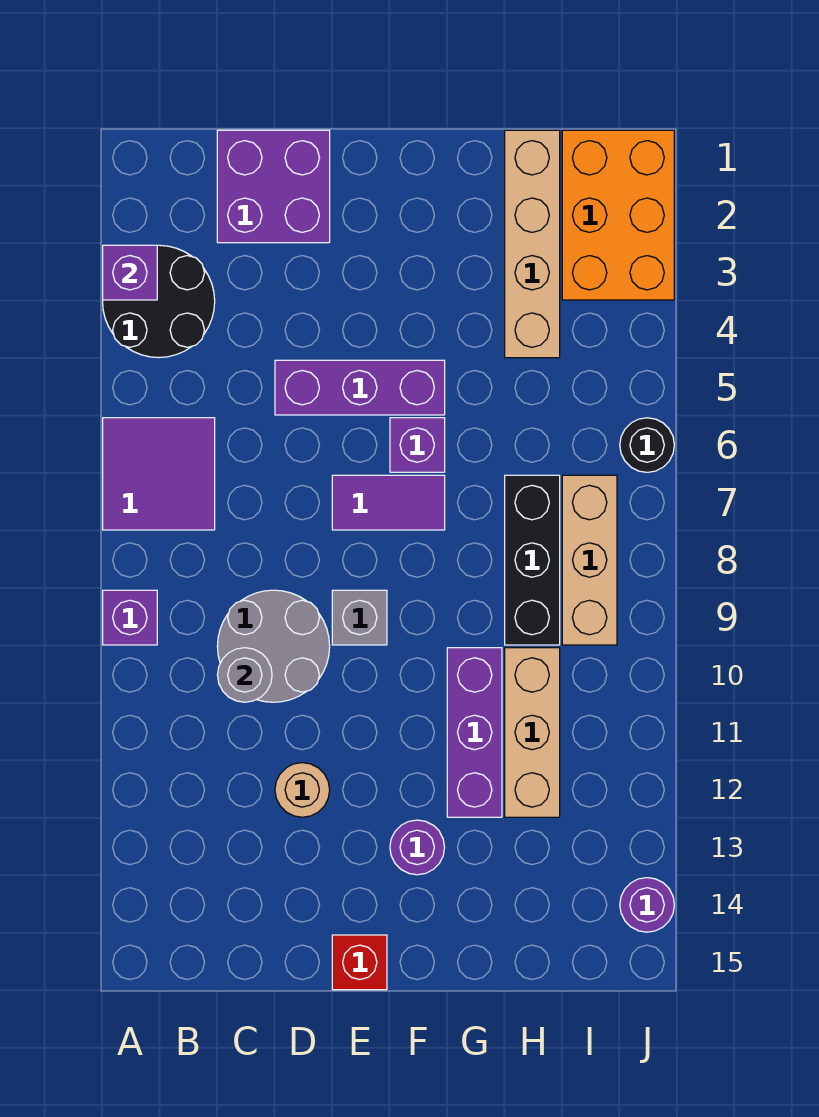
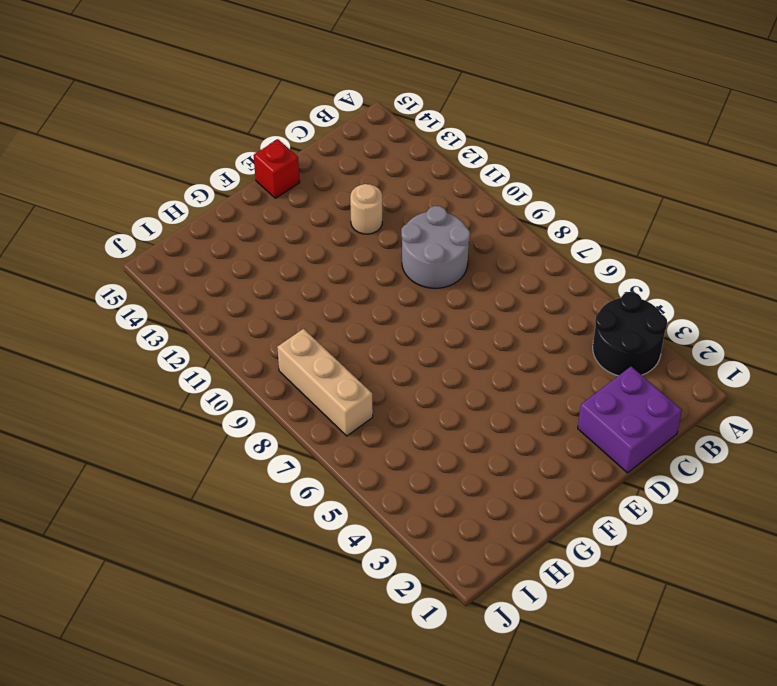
none -> purple 2x2 tile [103,418,215,530]
none -> purple 1x1 brick [103,590,157,645]
none -> purple 1x3 brick [275,360,445,415]

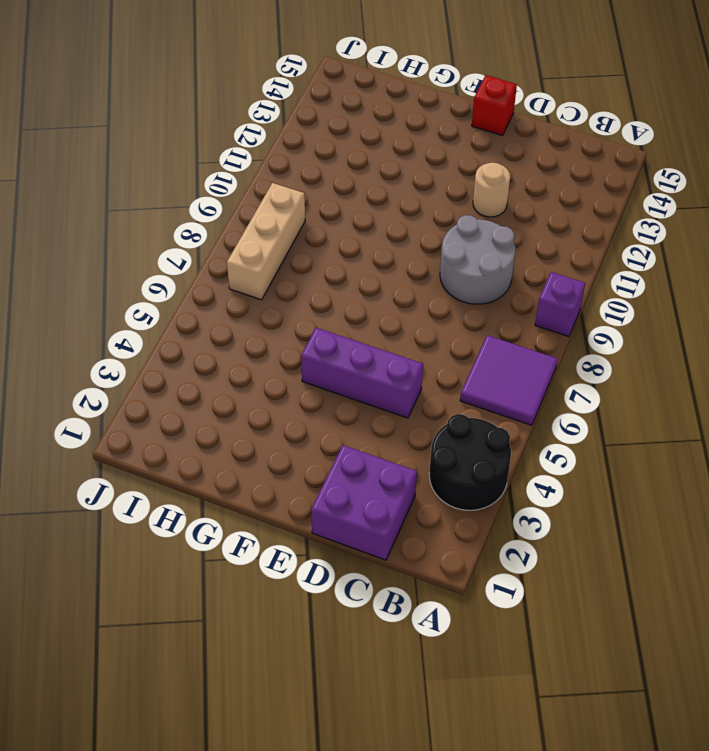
none -> purple 1x2 tile [332,475,445,530]
none -> grey 1x1 brick [332,590,387,645]
none -> purple 1x1 brick [390,418,445,472]

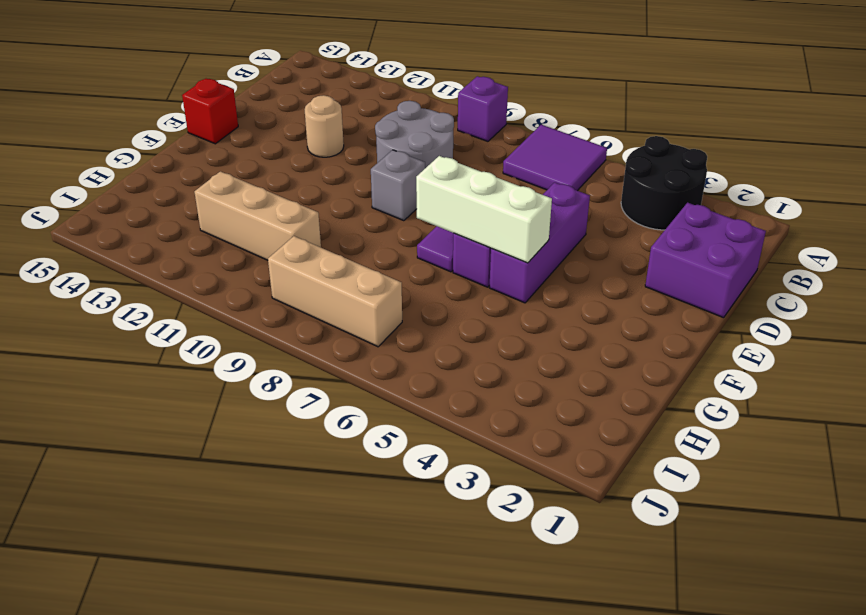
white 1x3 brick [416,156,552,263] -> none
none -> purple 1x1 round brick [390,820,445,875]
none -> purple 1x3 brick [447,648,502,817]
none -> tan 1x4 brick [505,130,560,358]

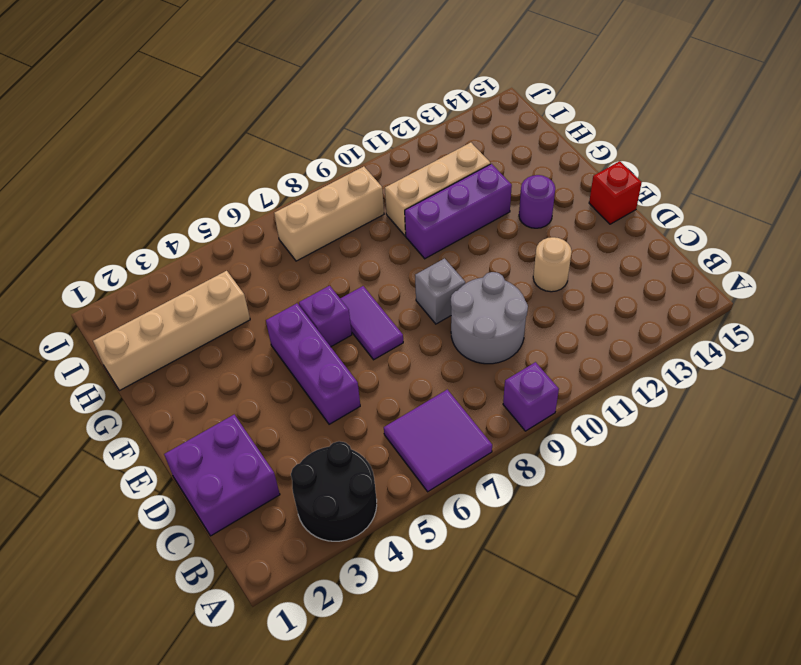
none -> black 1x3 brick [505,475,560,645]
none -> orange 2x3 brick [562,130,674,300]
none -> black 1x1 round brick [620,418,674,472]

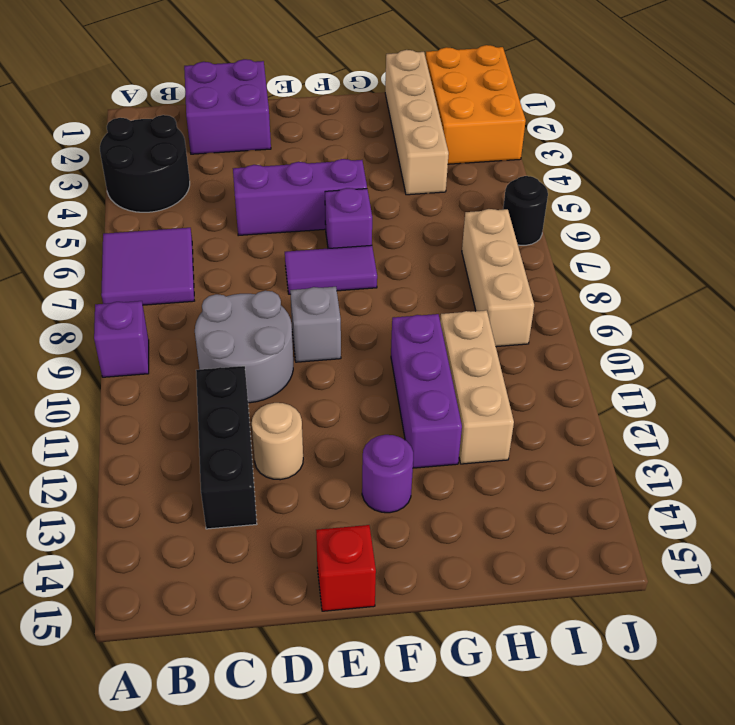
black 1x3 brick [196,366,257,529] -> black 1x3 brick moved to [505,475,560,645]
none -> purple 1x1 round brick [620,878,674,932]
none -> purple 1x1 brick [103,245,157,300]
none -> grey 1x1 round brick [218,648,272,702]

